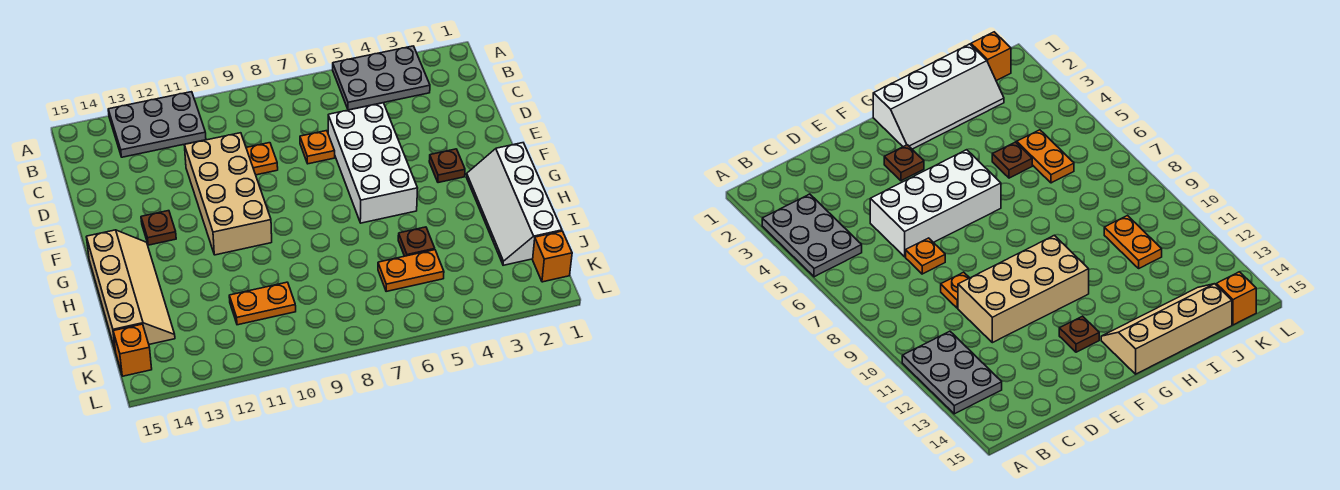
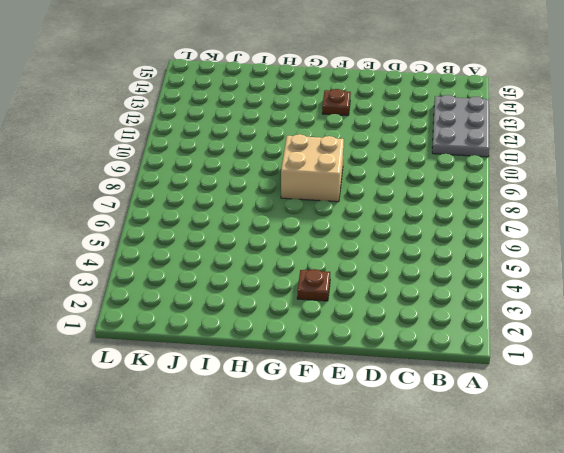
tan 2x2 brick [281,134,344,202] -> none
none -> grey 2x3 plate [333,46,430,110]
none -> white 2x4 brick [328,103,418,223]
none -> orange 1x1 plate [300,131,335,164]

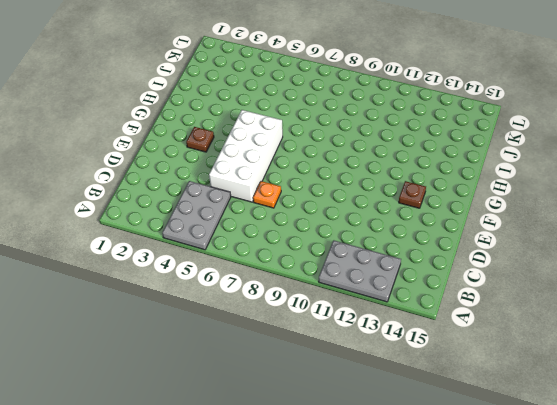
grey 2x3 plate [162,181,231,250] -> grey 2x3 plate turned to [333,46,430,110]
none -> orange 1x1 plate [246,143,278,175]
none -> tan 2x4 brick [185,133,272,255]
none -> white 2x4 slope [467,143,562,265]

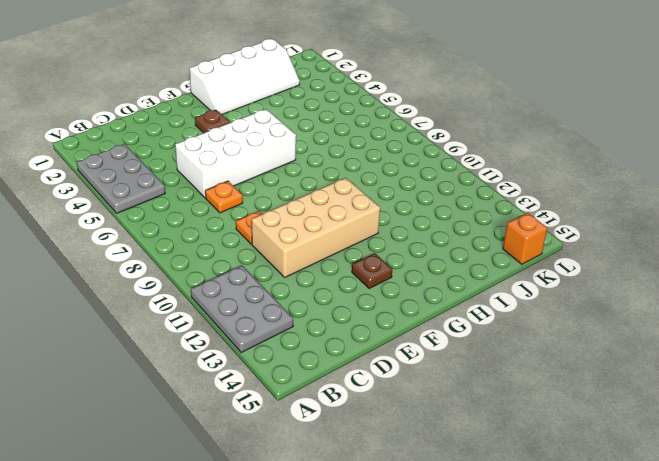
none -> tan 2x4 slope [86,230,175,352]
none -> brown 1x1 plate [398,227,435,256]
none -> orange 1x2 plate [378,250,444,292]

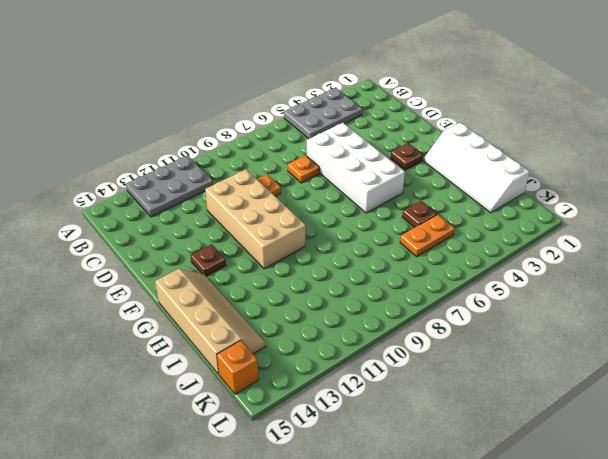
none -> orange 1x2 plate [229,282,296,325]
none -> orange 1x1 brick [533,231,572,282]

